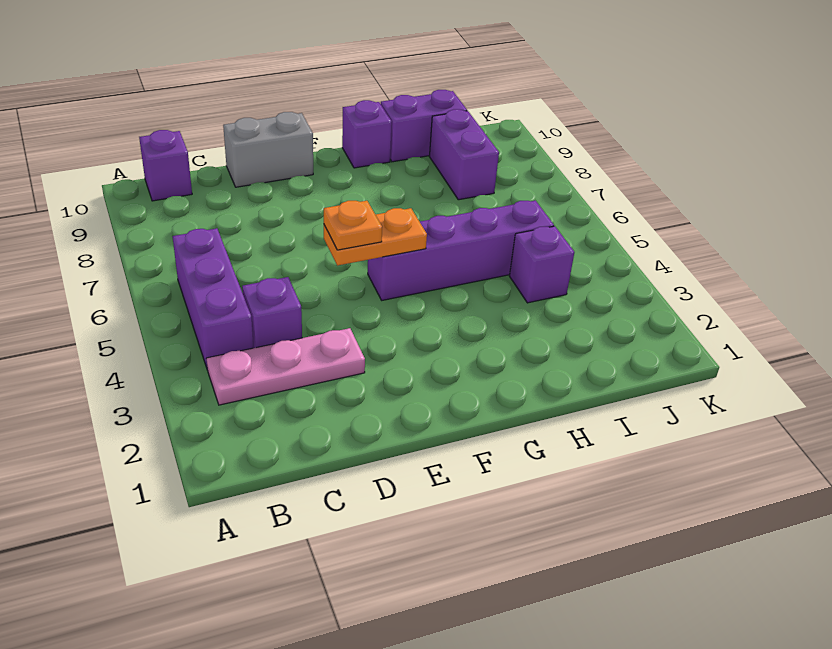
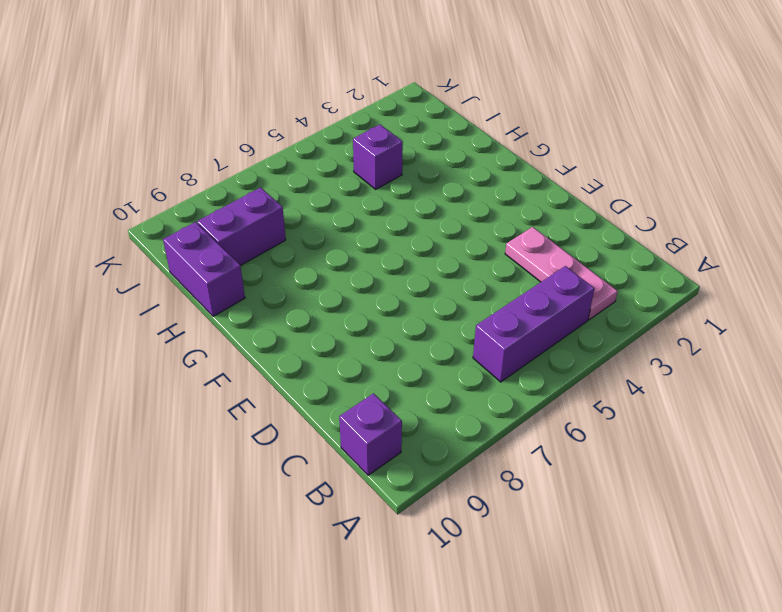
none -> purple 1x1 brick [242,277,302,348]
none -> grey 1x2 brick [223,112,313,187]
none -> purple 1x4 brick [368,200,554,300]

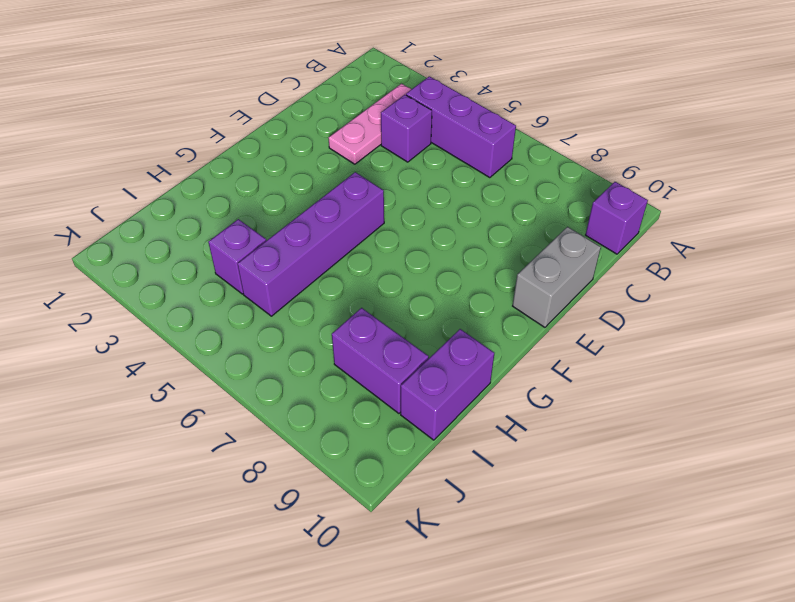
none -> purple 1x1 brick [342,100,392,168]
none -> orange 1x2 plate [324,208,427,265]
none -> orange 1x1 plate [324,201,382,250]

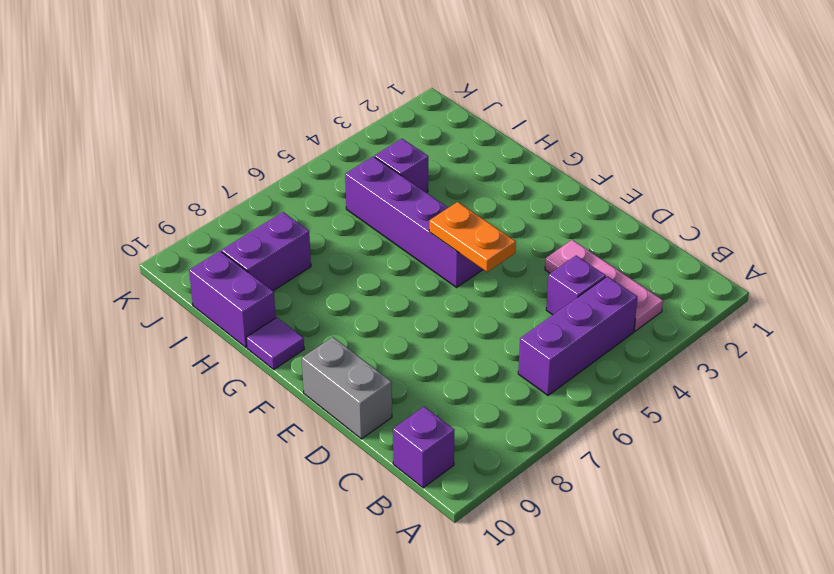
purple 1x1 tile [246,317,304,369] -> purple 1x1 brick [342,100,392,168]
none -> orange 1x1 plate [324,201,382,250]

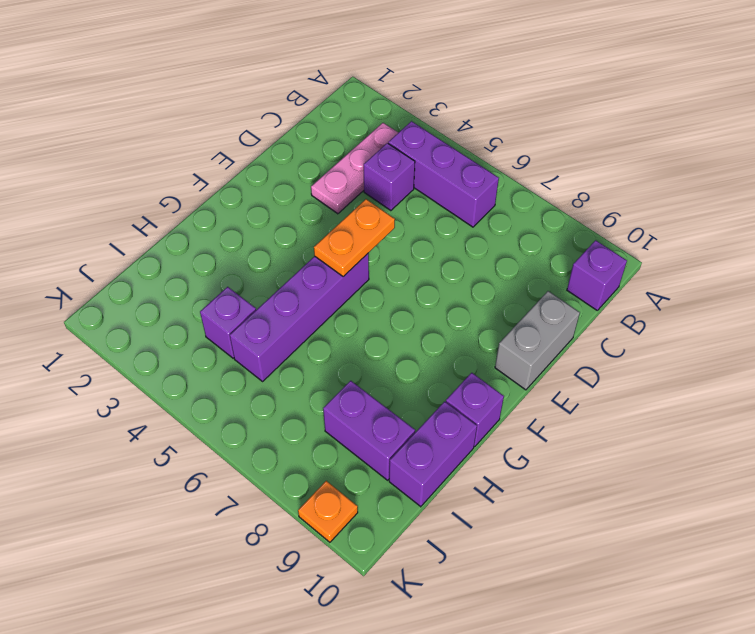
orange 1x1 plate [298,481,358,542] -> orange 1x1 plate moved to [324,201,382,250]

